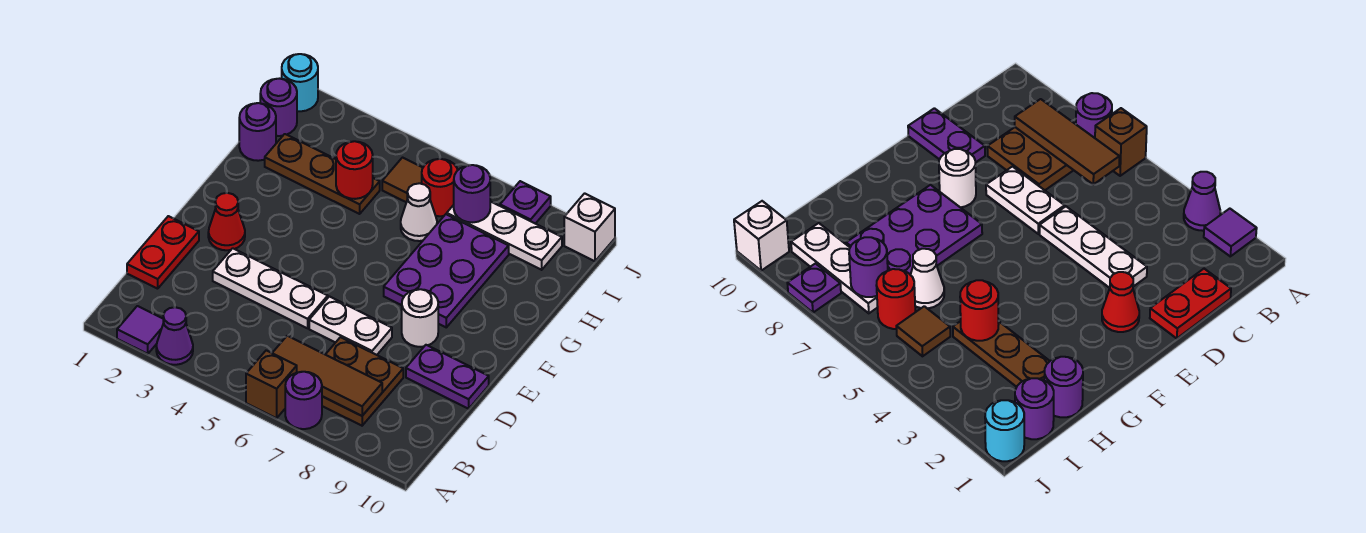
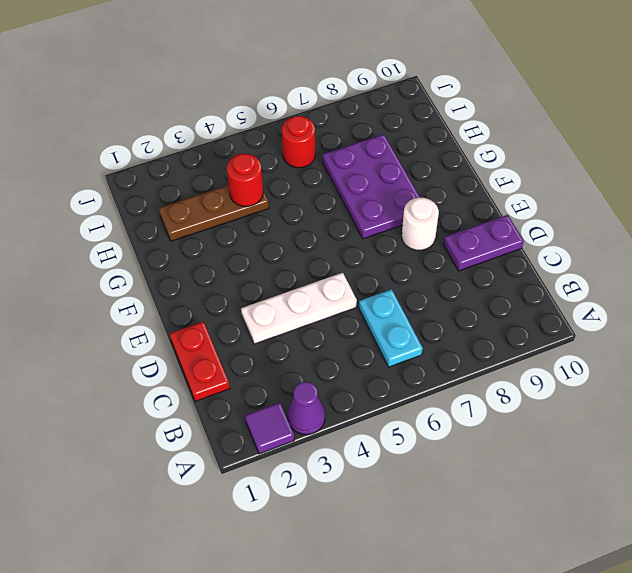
cyan 1x2 plate [359,289,423,367] -> none
none -> brown 1x1 brick [246,350,297,418]
none -> purple 1x1 round brick [285,372,322,429]
none -> brown 2x2 plate [322,337,403,426]

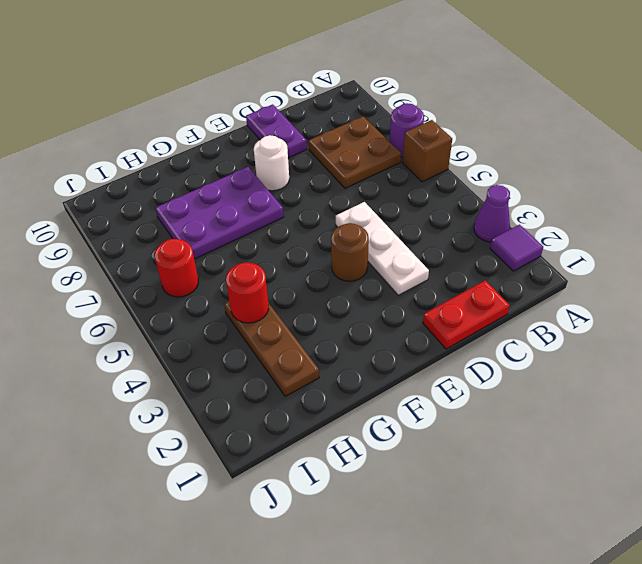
brown 1x1 round brick [331,223,369,281] -> none
none -> white 1x2 plate [309,296,392,355]
none -> red 1x1 cone [208,193,245,250]
none -> purple 1x1 round brick [239,103,276,161]

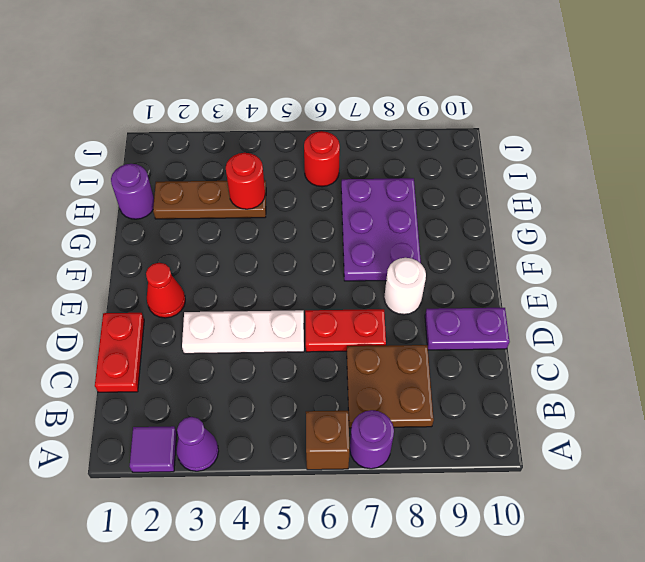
red 1x2 plate [305,309,386,352] -> white 1x2 plate [309,296,392,355]
none -> white 1x1 cone [401,183,437,241]
none -> purple 1x1 round brick [260,79,297,136]
none -> brown 1x1 tile [382,158,423,202]

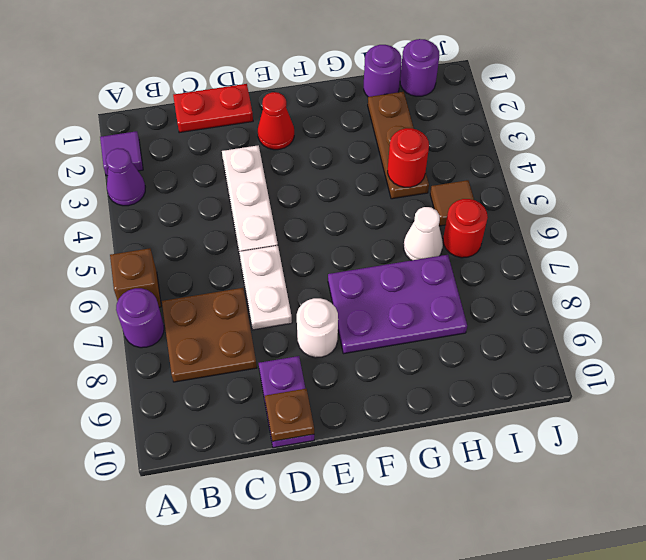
brown 1x1 plate [265,389,314,441] -> none
none -> white 1x3 plate [447,201,562,270]
none -> cyan 1x1 round brick [282,54,318,111]
none -> purple 1x1 plate [500,181,551,224]

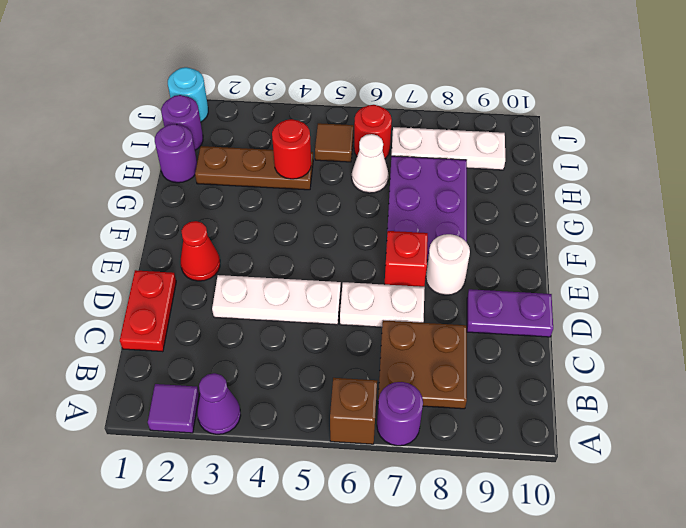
red 1x1 brick [385,231,428,287] -> none
none -> purple 1x1 plate [500,181,551,224]
none -> white 1x1 brick [564,193,615,261]
none -> brown 1x3 tile [273,336,382,416]

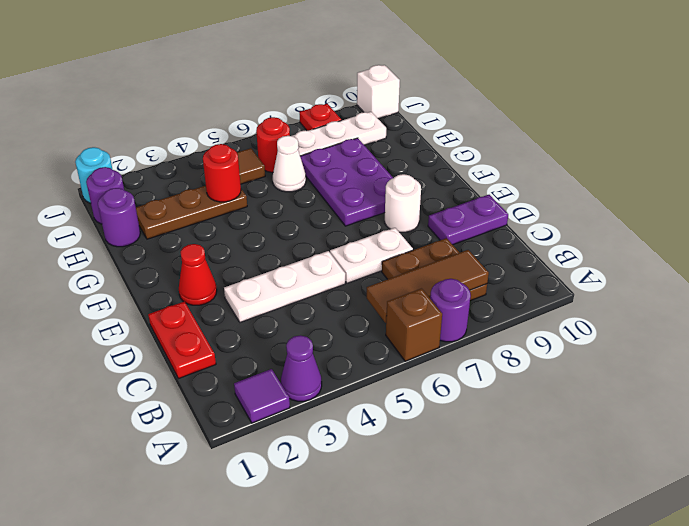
red 1x1 plate [299,104,341,131] -> purple 1x1 plate [500,181,551,224]
none -> purple 1x1 round brick [454,165,490,222]

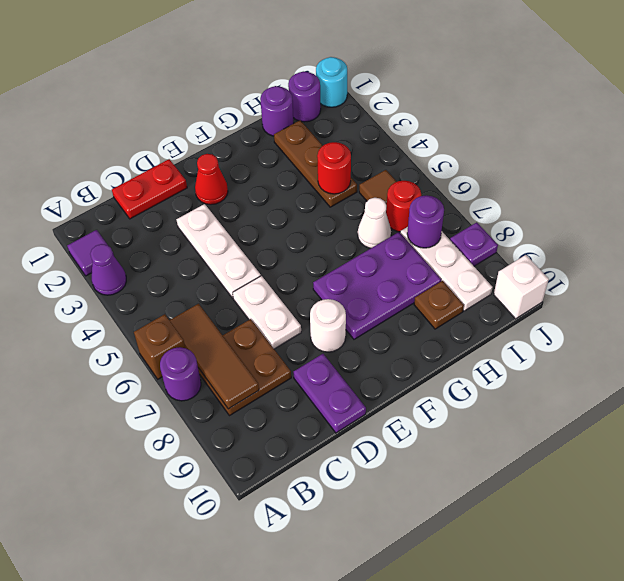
brown 1x1 plate [414,281,464,329] -> none

